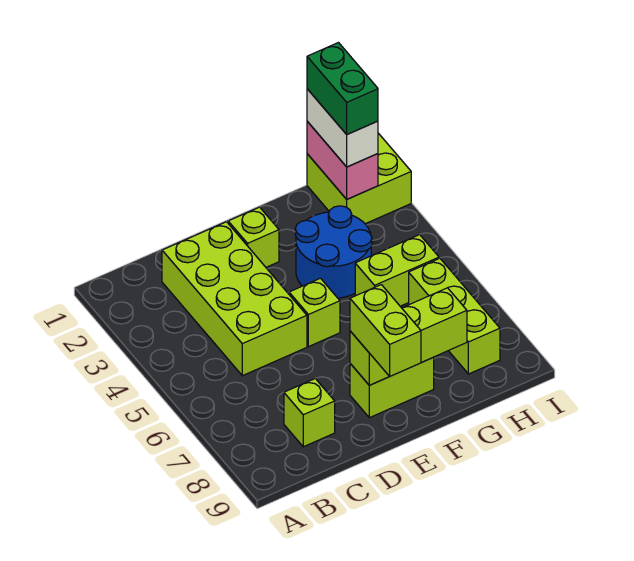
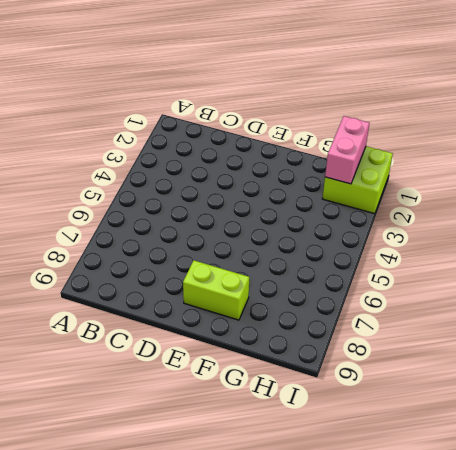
none -> lime 2x4 brick [162,222,307,376]
none -> lime 1x1 brick [284,379,335,447]
none -> lime 1x1 brick [228,207,279,267]

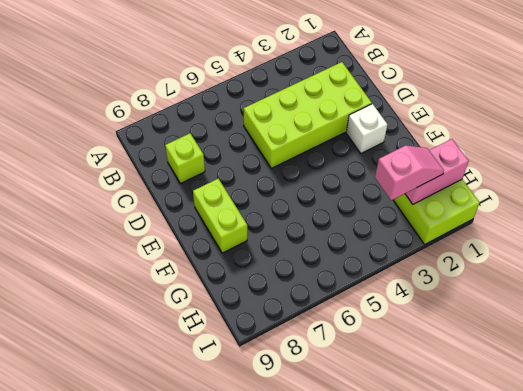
white 1x1 brick [346,104,387,153] -> lime 1x1 brick [228,207,279,267]
pink 1x2 slope [375,145,444,200] -> white 1x2 brick [307,89,378,167]
none -> lime 1x1 brick [289,278,340,347]
none -> blue 2x2 round brick [295,206,372,298]
none -> lime 1x2 brick [355,235,439,306]

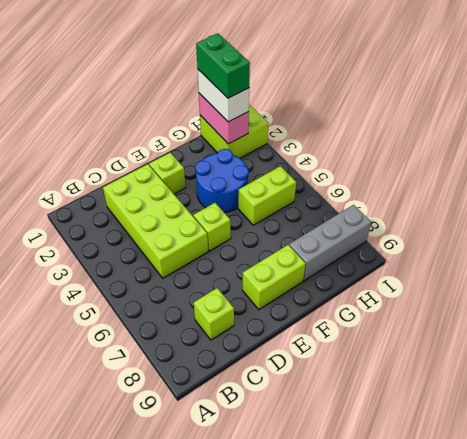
grey 1x3 brick [289,205,371,281] -> lime 1x3 brick [409,258,500,374]
none -> lime 1x3 brick [350,288,467,385]
none -> lime 1x2 brick [350,285,421,377]

